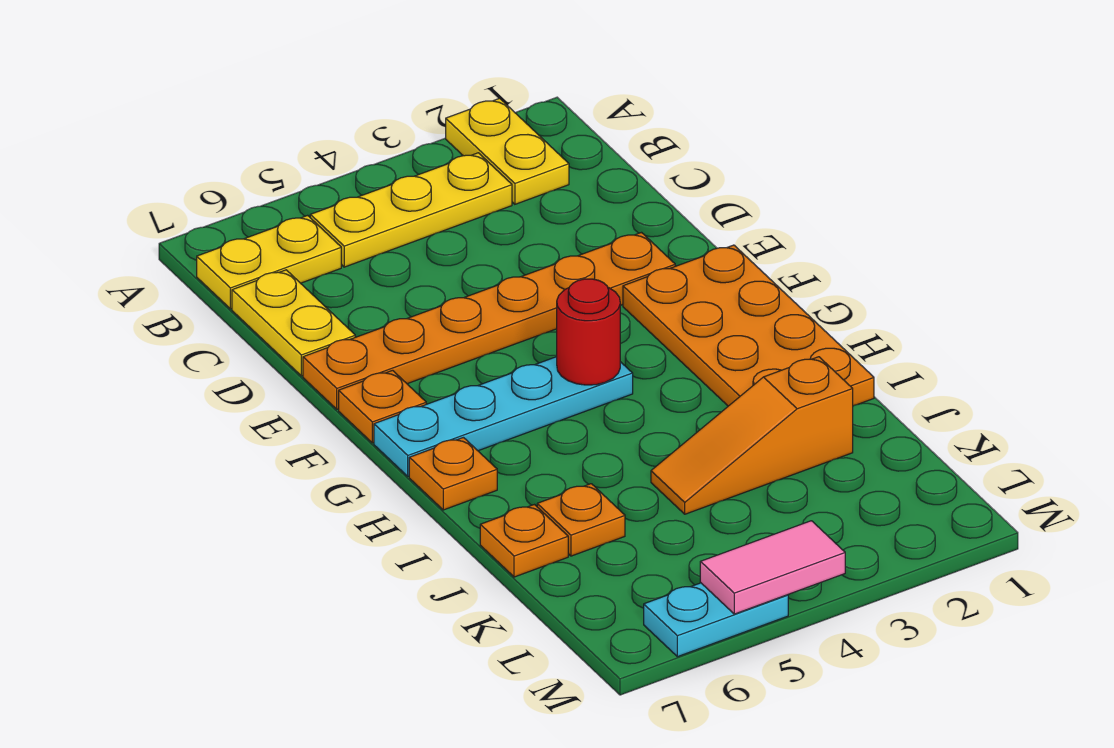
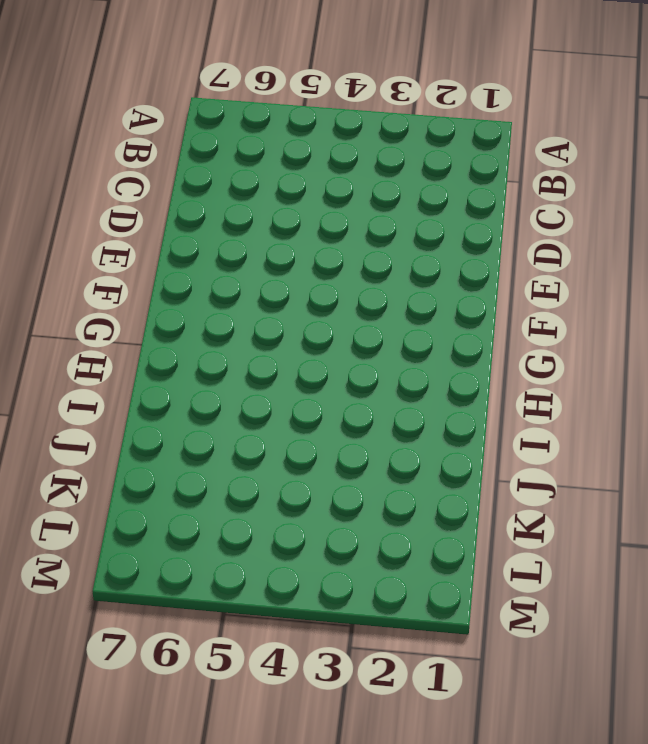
none -> yellow 1x2 plate [446,98,569,204]
none -> yellow 1x3 plate [310,153,512,267]
none -> yellow 1x2 plate [197,216,341,309]

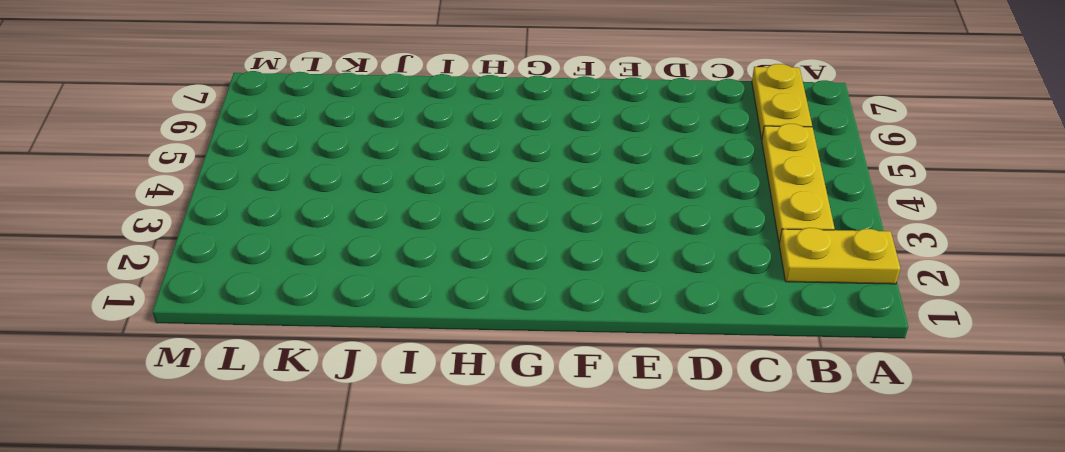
none -> yellow 1x2 plate [232,270,355,376]
none -> orange 1x6 plate [303,233,675,409]
none -> orange 2x4 plate [623,245,874,406]

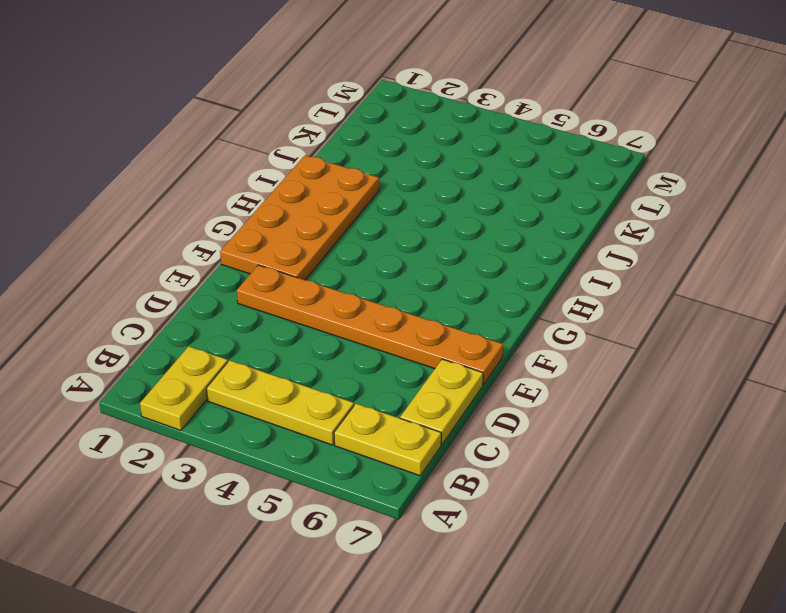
none -> orange 1x1 plate [339,370,426,443]
none -> cyan 1x4 plate [374,357,633,476]
none -> orange 1x1 plate [409,438,497,510]

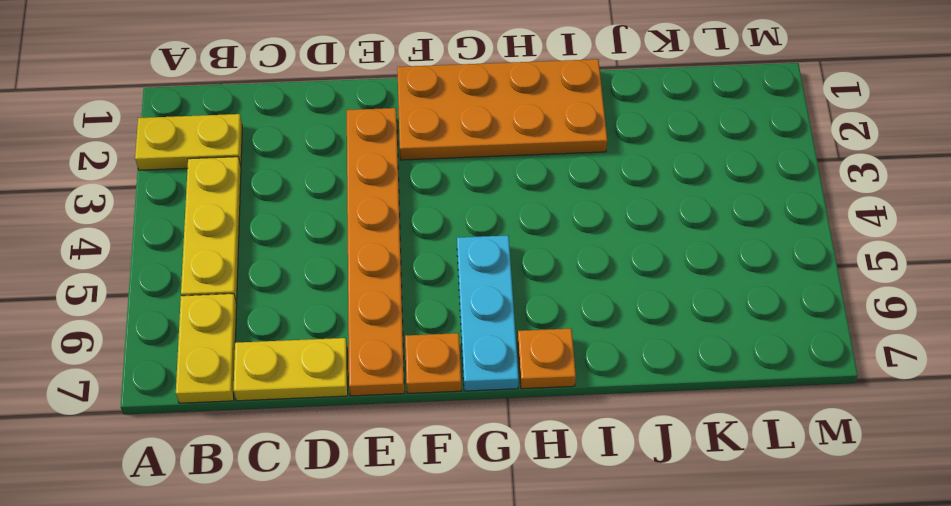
cyan 1x3 plate [457,235,519,391] -> cyan 1x4 plate [374,357,633,476]
none -> orange 1x3 slope [651,357,853,514]
none -> orange 1x1 plate [537,484,625,556]
none -> orange 1x1 plate [480,505,568,577]

